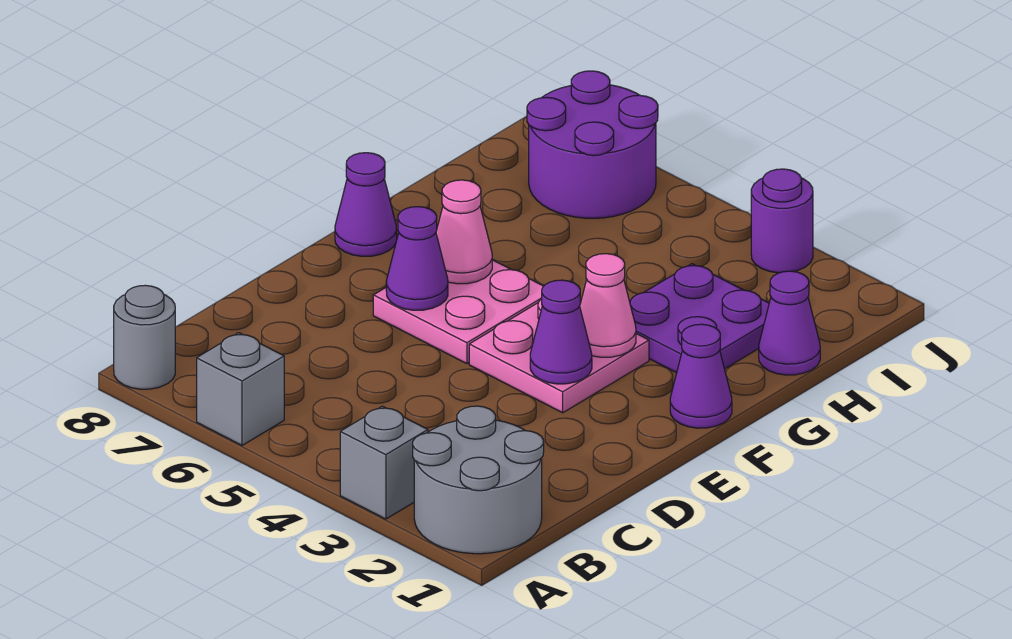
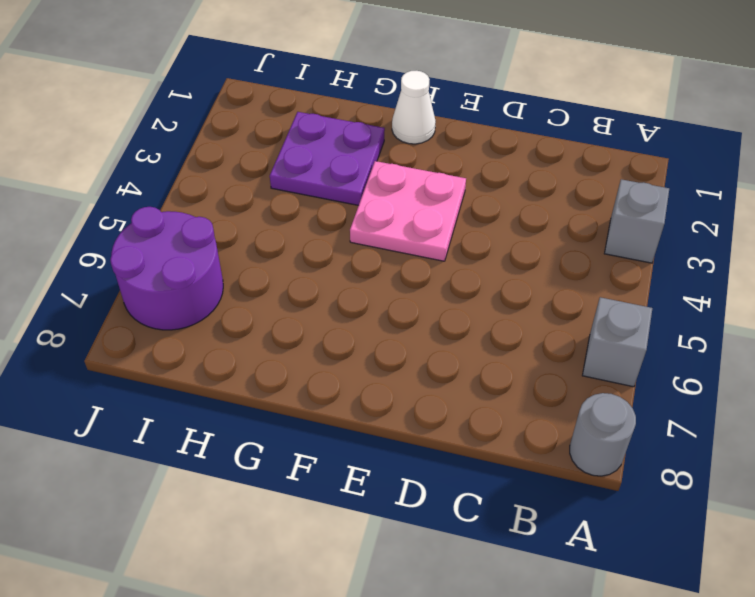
white 1x1 cone [392,71,436,144] -> purple 1x1 cone [670,324,732,428]
none -> grey 2x2 round brick [413,406,544,554]
none -> pink 2x2 plate [373,260,544,364]
none -> purple 1x1 cone [335,153,397,256]

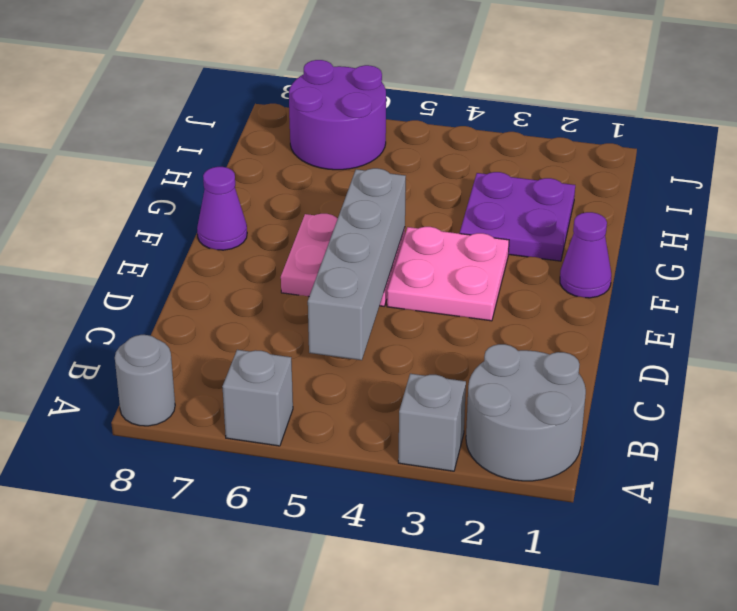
grey 1x4 brick [308,168,406,360] -> none
none -> purple 1x1 cone [759,271,820,375]
none -> purple 1x1 round brick [751,169,813,273]
none -> purple 1x1 cone [530,280,592,384]

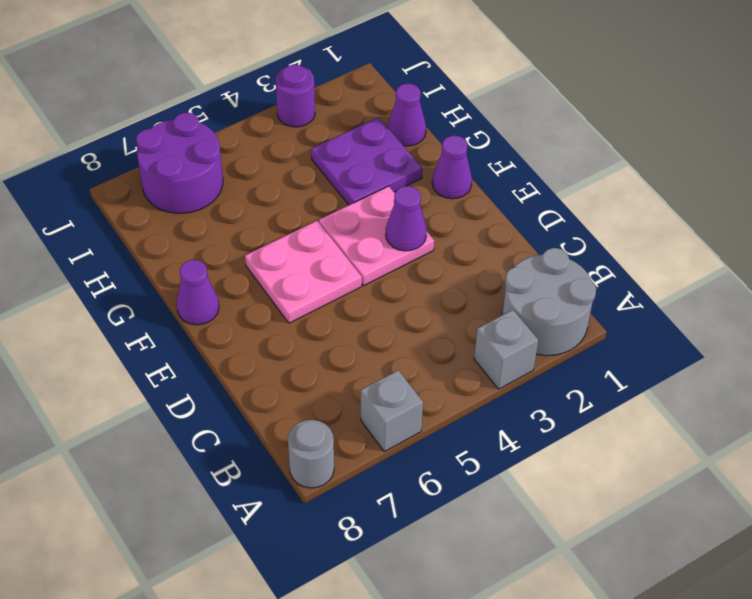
none -> purple 1x1 cone [386,207,448,310]
none -> pink 1x1 cone [580,254,636,357]
none -> pink 1x1 cone [436,180,492,284]

